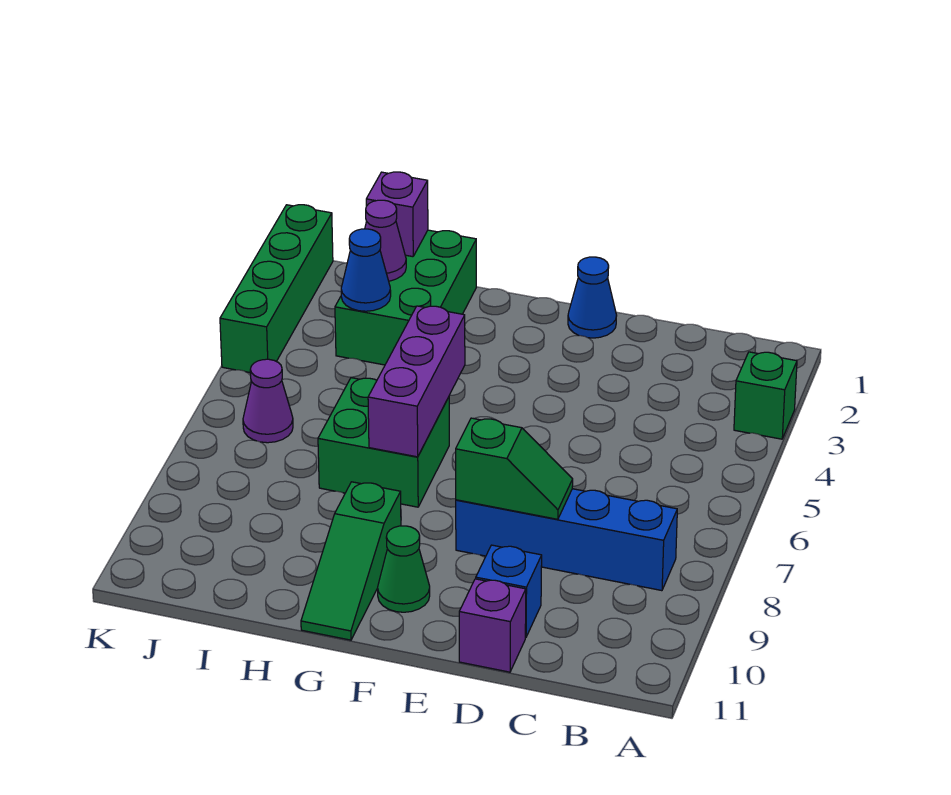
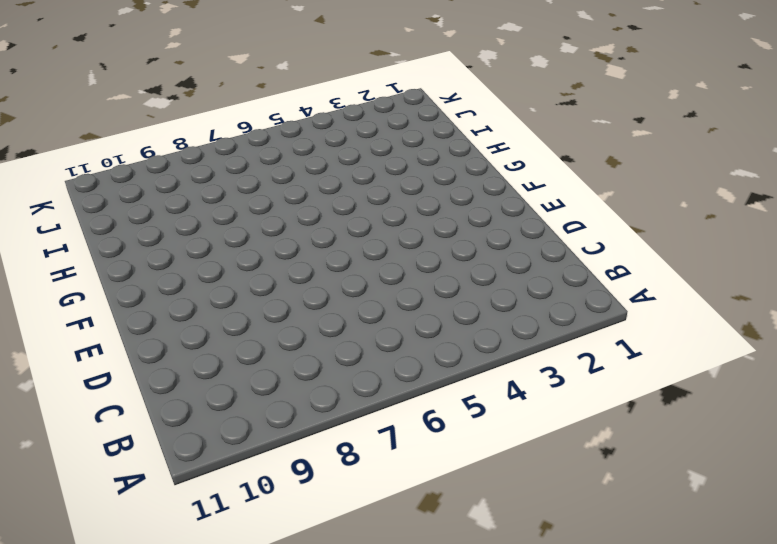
none -> green 1x1 brick [734,352,797,439]
none -> blue 1x4 brick [456,489,677,591]
none -> blue 1x1 brick [476,545,542,638]

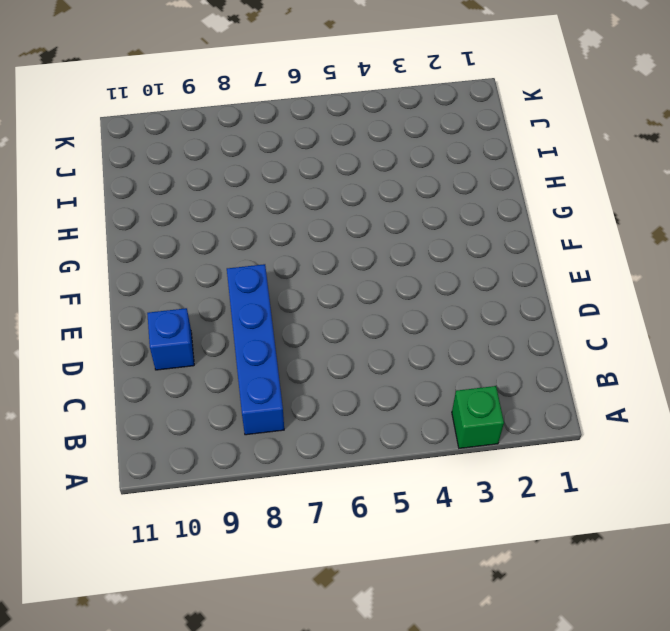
none -> purple 1x1 brick [459,579,526,672]
none -> blue 1x1 cone [568,257,617,338]
none -> green 1x1 cone [378,526,430,612]

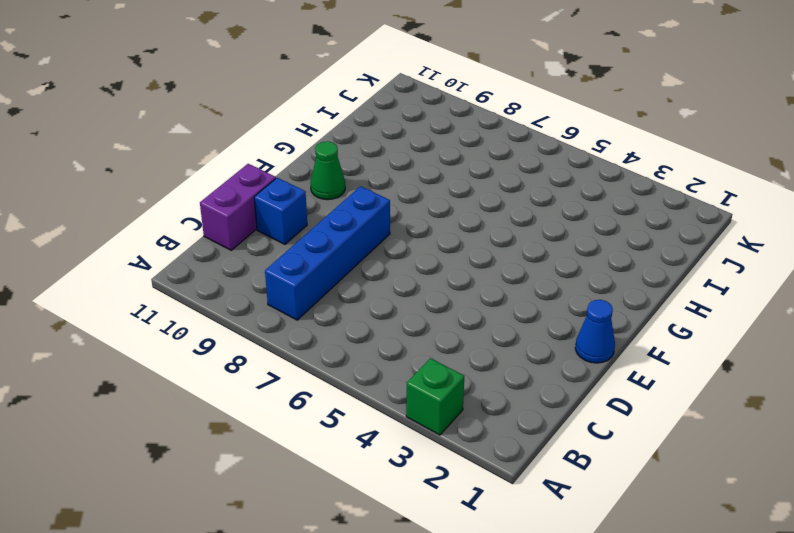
purple 1x2 brick [200,164,276,250] -> purple 1x1 brick [459,579,526,672]
none -> green 2x2 brick [318,378,449,507]
none -> green 1x3 slope [301,482,401,640]
none -> green 2x3 brick [335,230,476,365]

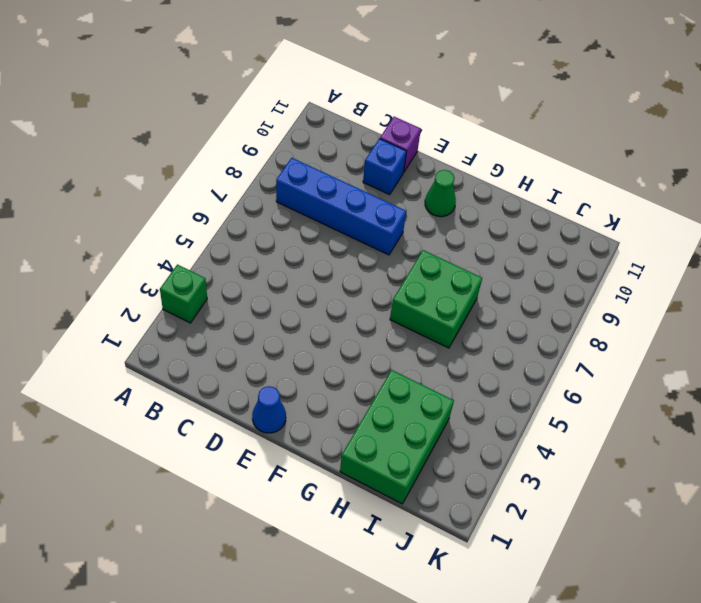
none -> green 1x3 slope [301,482,401,640]
none -> purple 1x1 cone [243,359,293,443]
none -> green 1x4 brick [220,205,333,373]

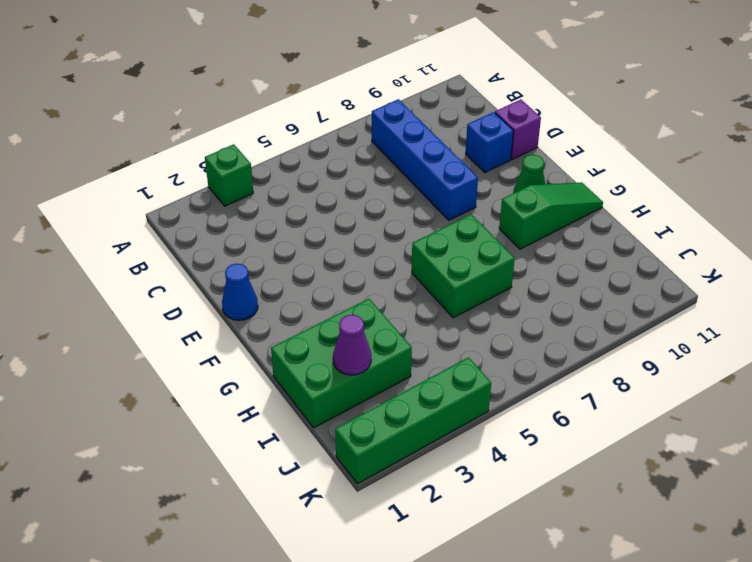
none -> purple 1x1 cone [243,359,293,443]
none -> green 1x2 slope [456,418,573,519]
none -> purple 1x3 brick [368,306,465,457]

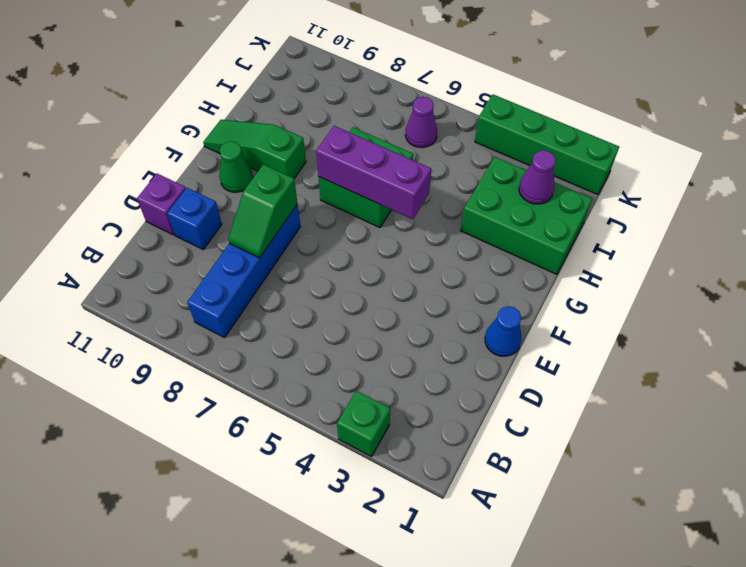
none -> purple 1x1 brick [366,172,428,257]
none -> blue 1x1 cone [341,229,391,311]

